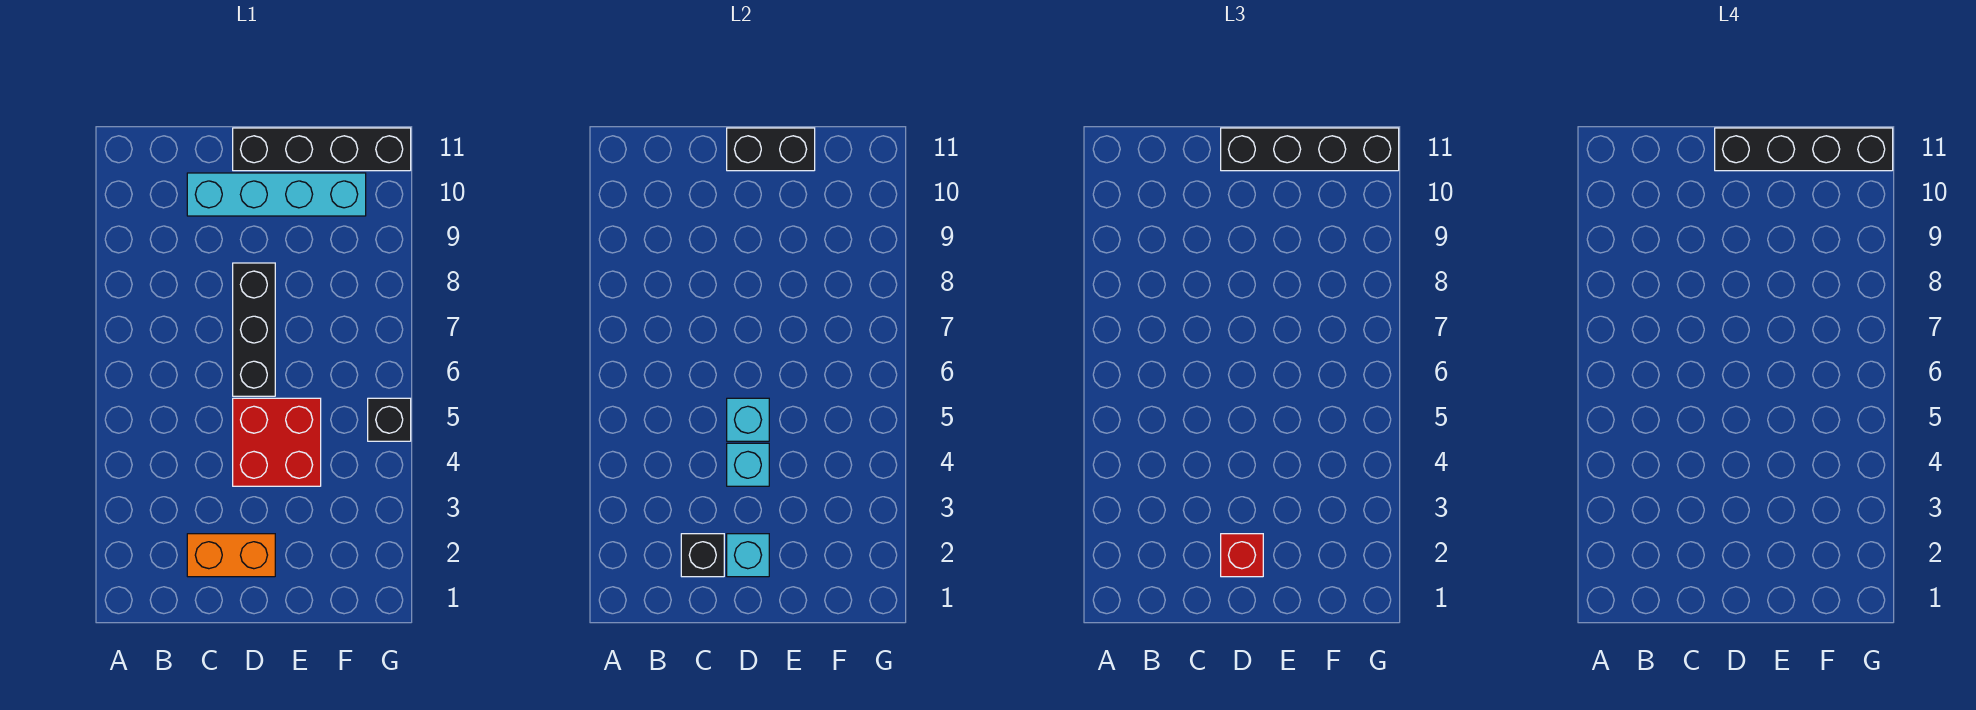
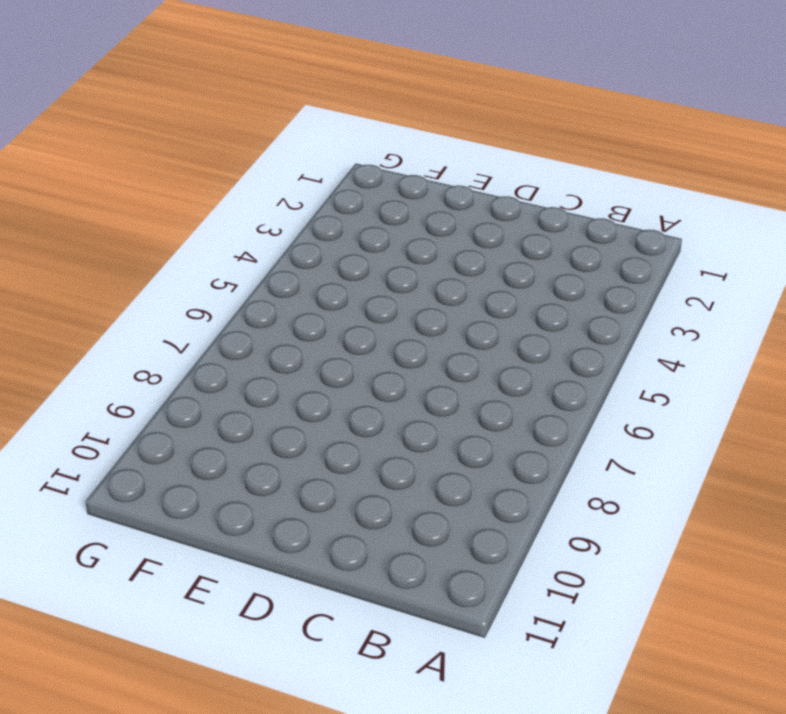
none -> orange 1x2 brick [187,534,275,577]
none -> cyan 1x4 brick [187,173,366,216]
none -> red 2x2 brick [233,398,321,486]

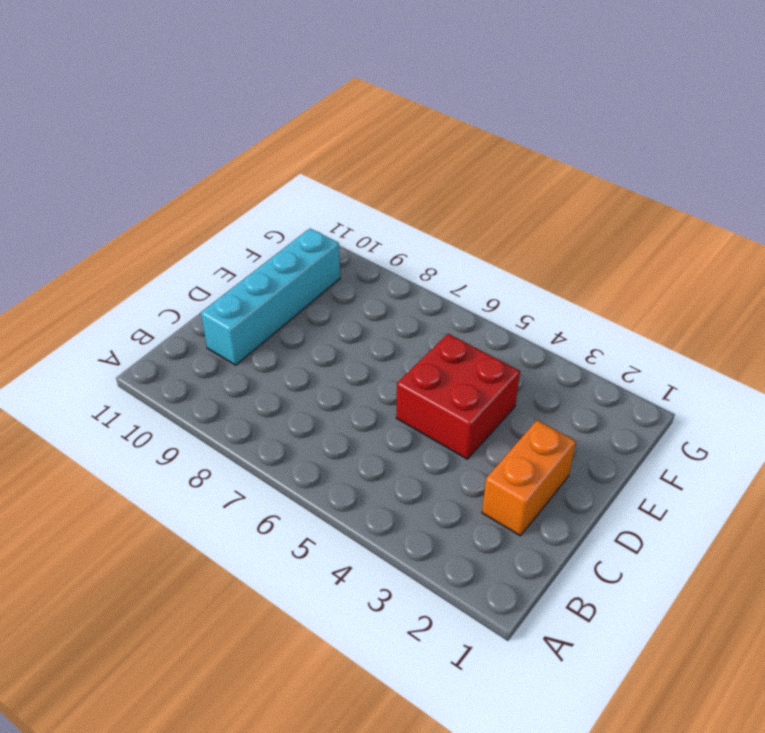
none -> black 1x3 brick [233,263,275,396]
none -> black 1x4 brick [233,128,411,171]
none -> black 1x1 brick [368,398,411,441]

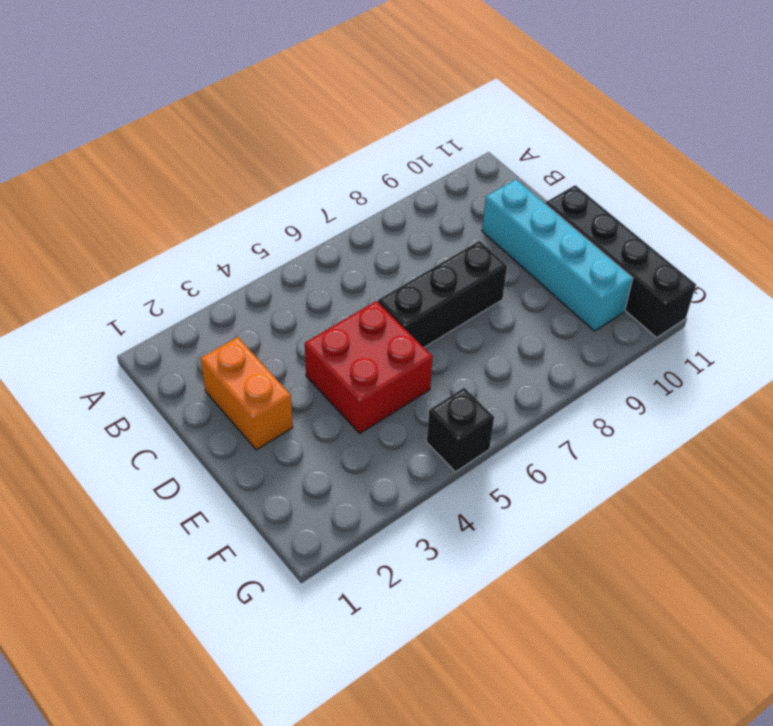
none -> black 1x1 brick [681,534,724,577]
none -> cyan 1x1 brick [727,534,769,577]
none -> cyan 1x1 brick [727,443,769,486]

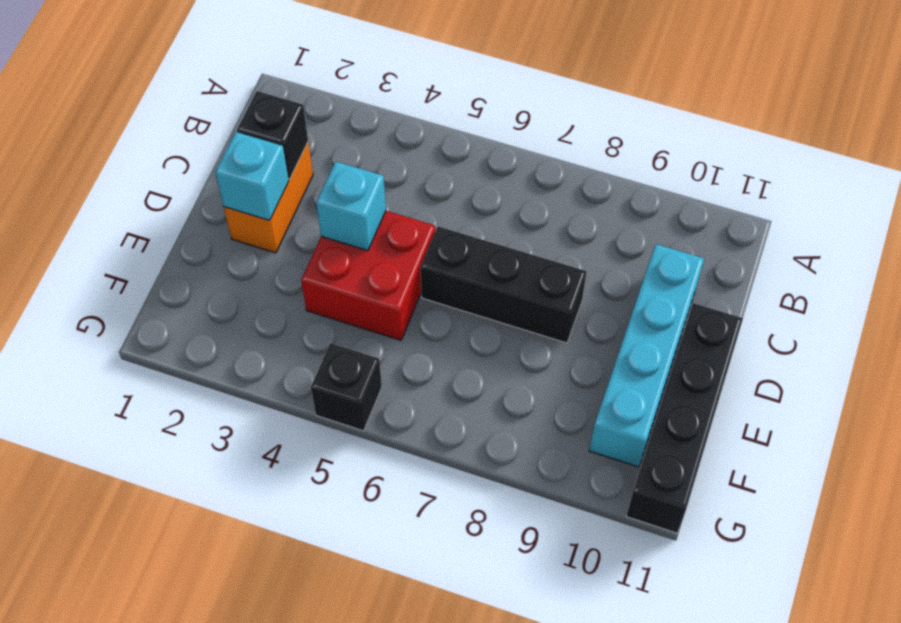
none -> cyan 1x1 brick [727,398,769,441]
none -> black 1x2 brick [727,128,815,171]
none -> red 1x1 brick [1221,534,1263,577]

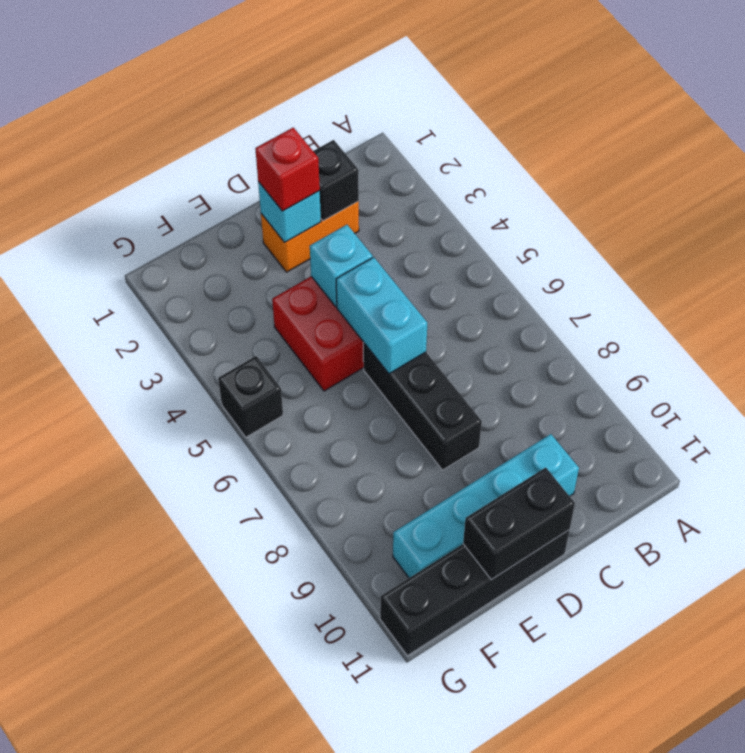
cyan 1x2 brick [336,257,427,374] -> cyan 1x1 brick [727,398,769,441]
none -> black 1x4 brick [1221,128,1399,171]
none -> black 1x4 brick [1715,128,1893,171]

